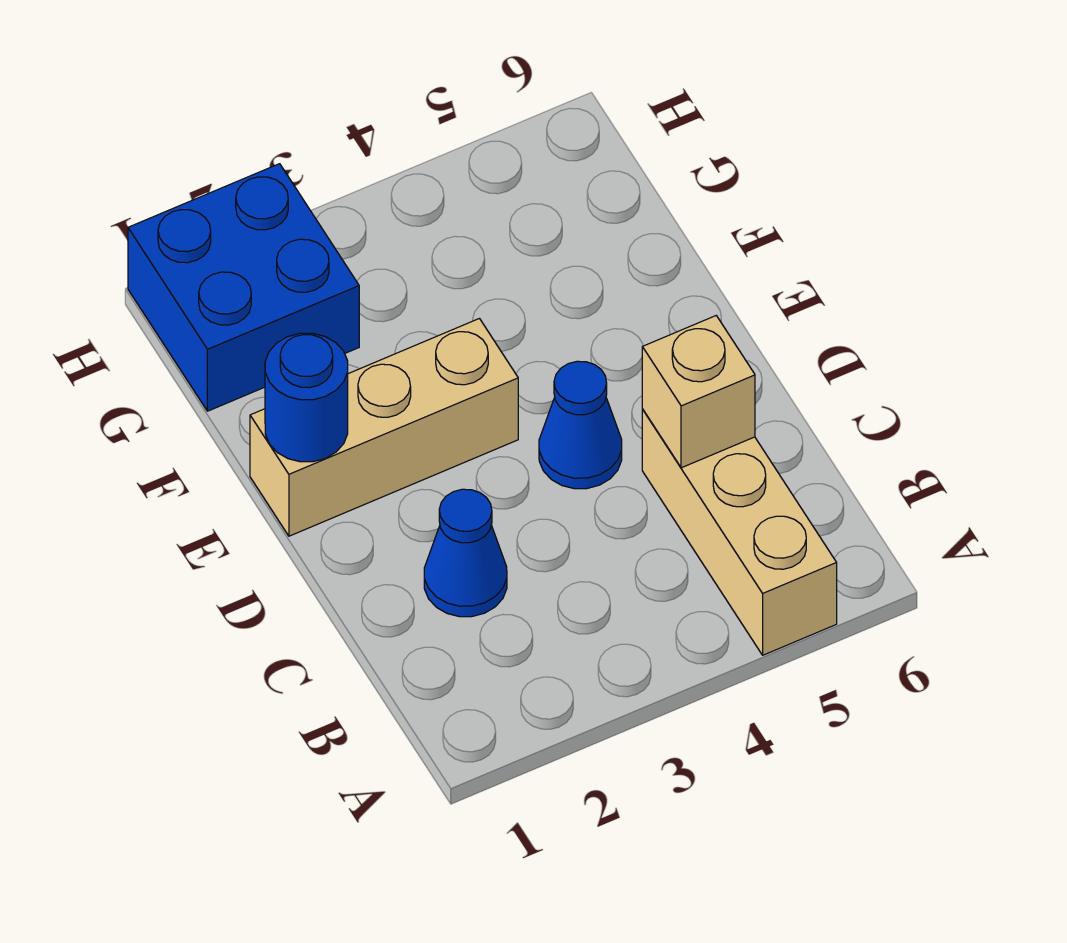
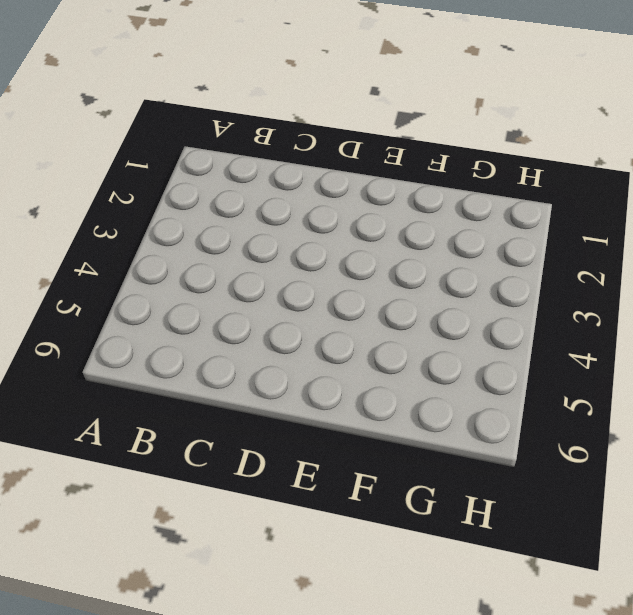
none -> tan 1x3 brick [642,409,837,655]
none -> blue 1x1 cone [424,489,507,617]

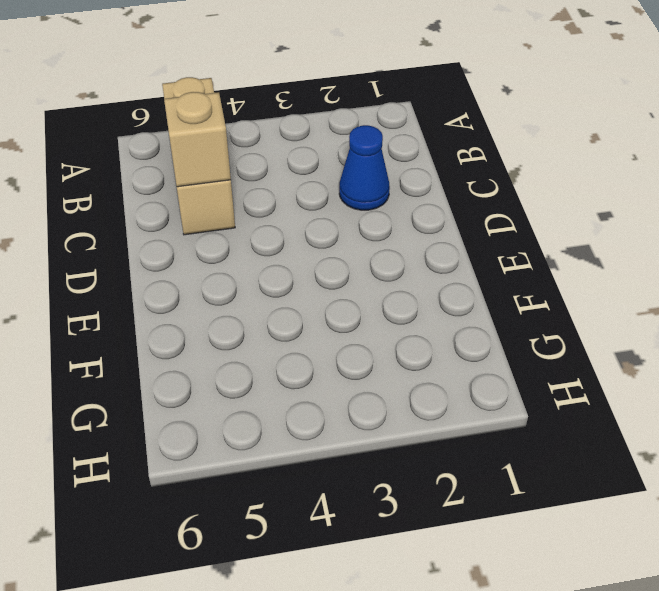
none -> blue 1x1 cone [539,361,622,489]
none -> tan 1x3 brick [250,319,518,536]

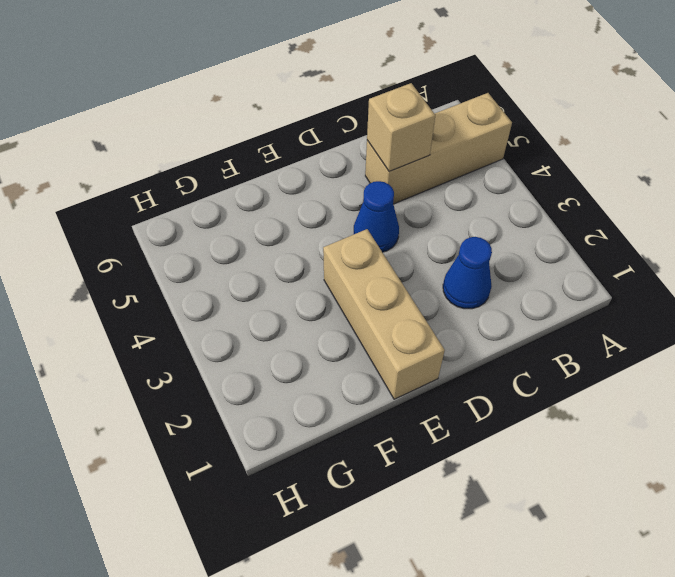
none -> blue 2x2 brick [128,164,359,411]
none -> blue 1x1 round brick [265,333,348,462]

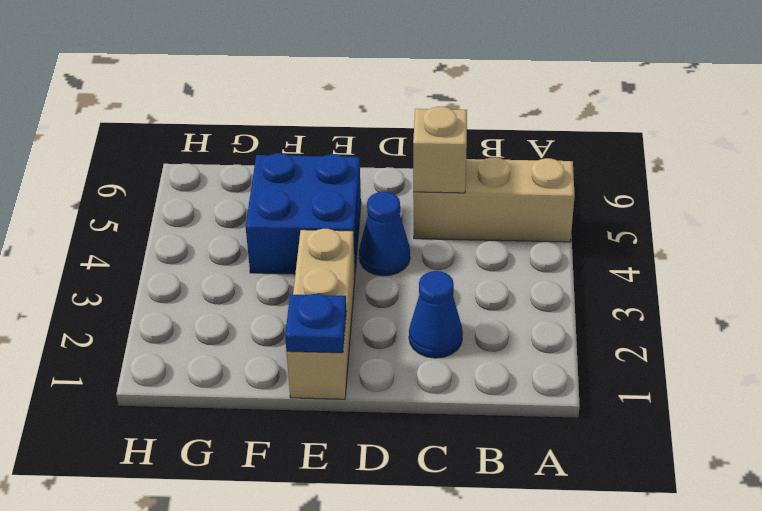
blue 1x1 plate [285,294,347,353] -> blue 1x1 round brick [265,333,348,462]
blue 2x2 brick [246,153,361,274] -> blue 2x2 brick moved to [128,164,359,411]

